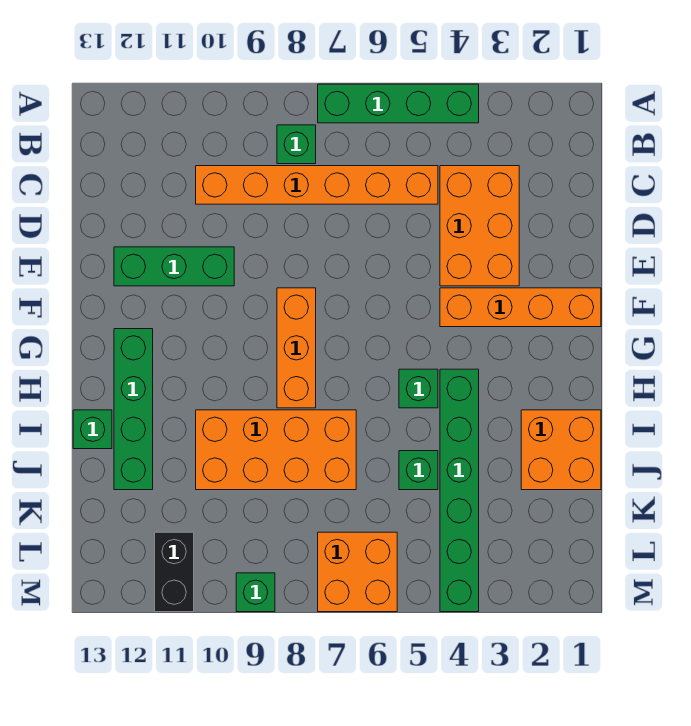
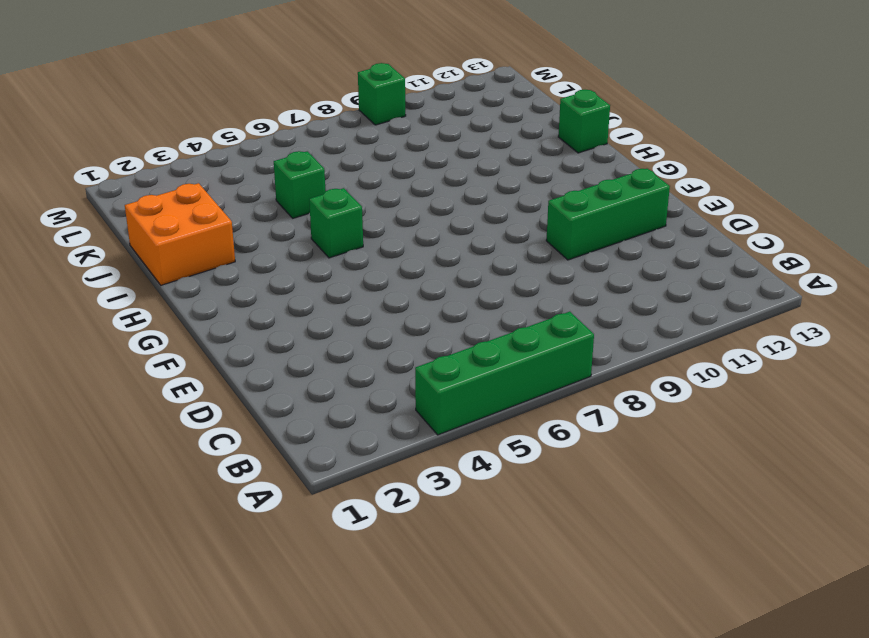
none -> green 1x1 brick [277,125,316,164]
none -> orange 2x3 brick [440,166,519,286]
none -> orange 1x6 brick [196,166,438,204]

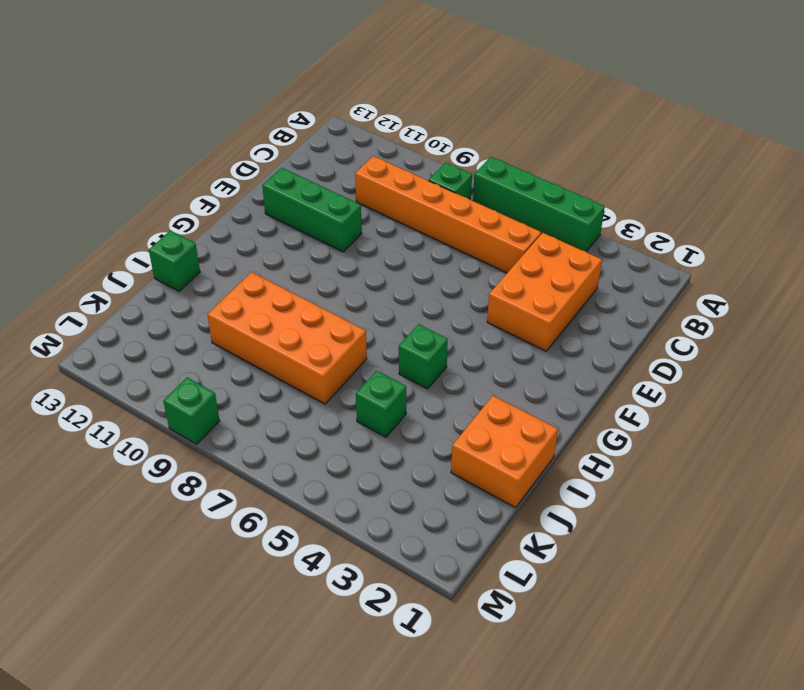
none -> orange 1x4 brick [440,288,601,327]
none -> orange 1x3 brick [277,288,316,408]
none -> green 1x4 brick [114,329,153,490]

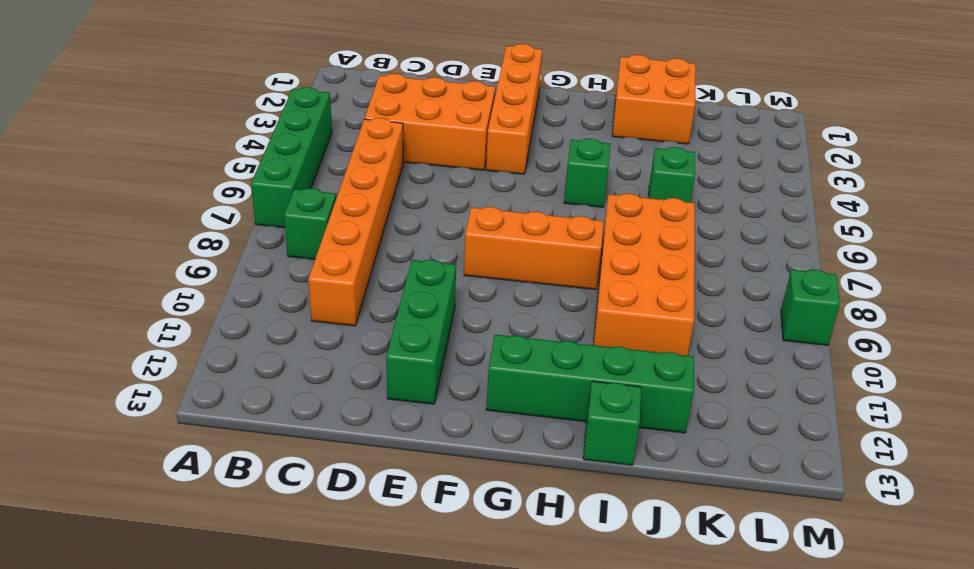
none -> green 1x6 brick [440,369,479,612]
none -> orange 2x2 brick [318,532,397,612]
none -> black 1x2 brick [155,532,194,612]

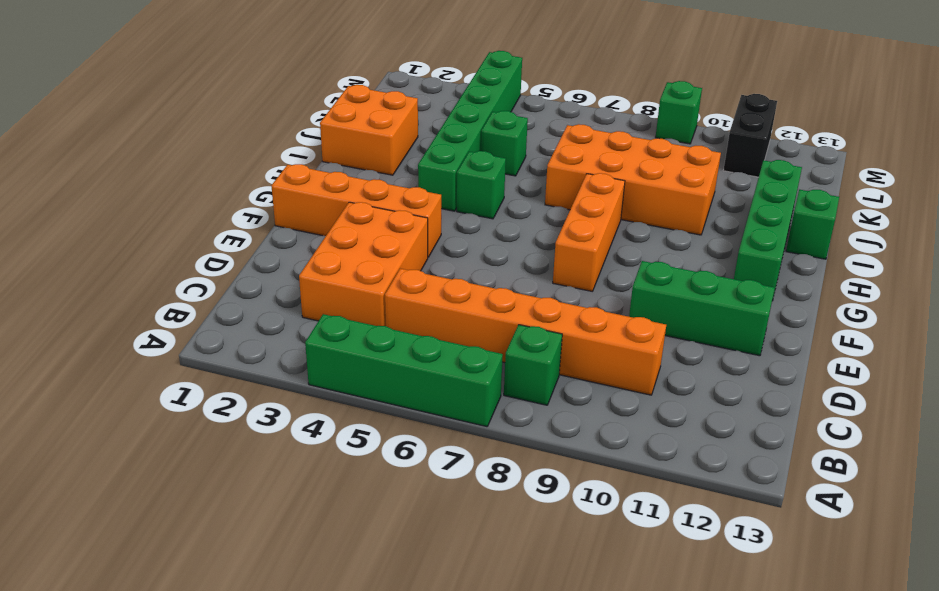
none -> orange 2x2 brick [318,532,397,612]

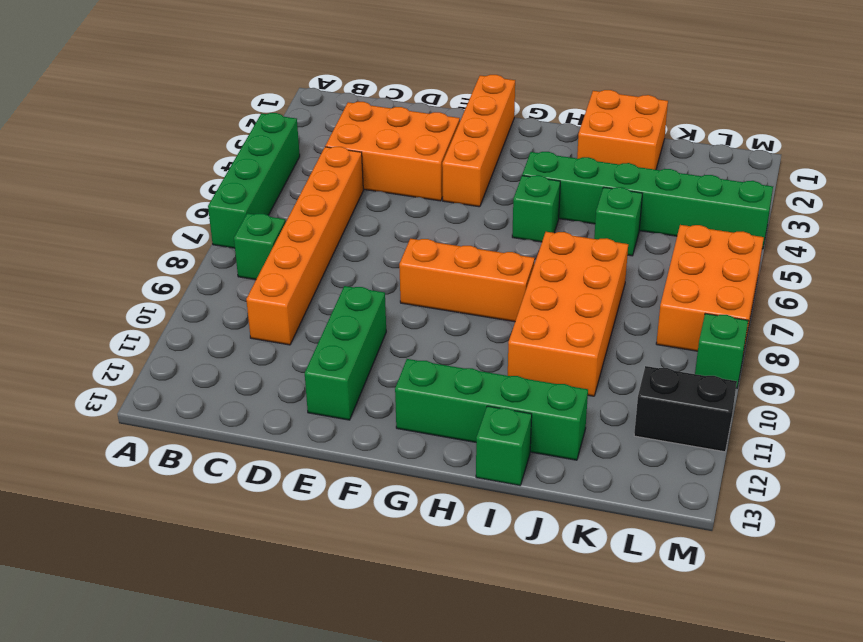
orange 2x3 brick [656,225,764,351] -> orange 2x2 brick [318,532,397,612]

